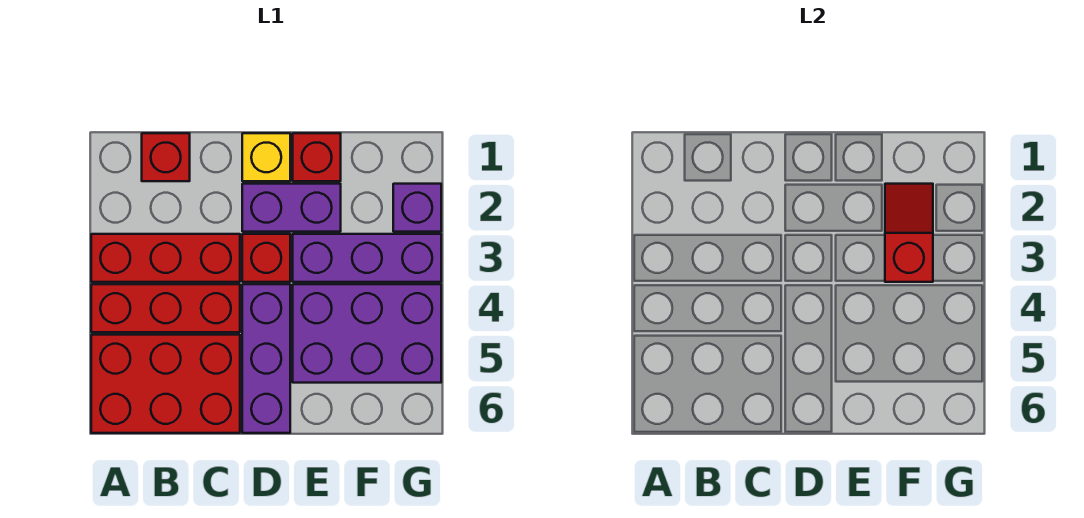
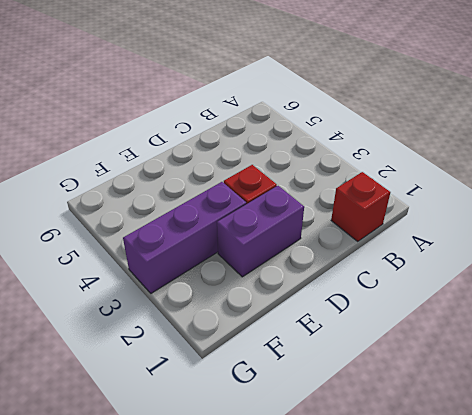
none -> red 1x3 brick [91,234,240,282]
none -> red 1x3 brick [91,284,240,332]
none -> red 2x3 brick [91,335,240,433]

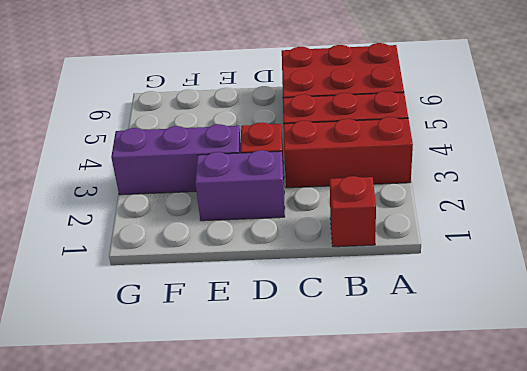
none -> yellow 1x1 brick [242,133,290,181]
none -> purple 1x3 brick [242,284,290,433]
none -> red 1x1 brick [293,133,341,181]

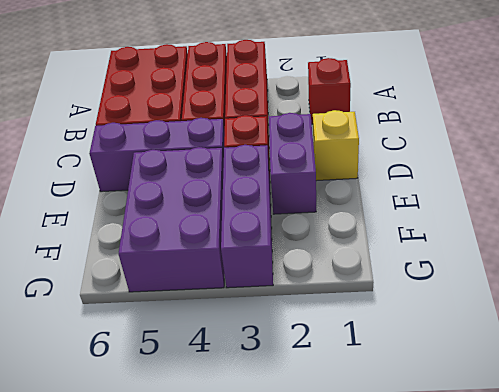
none -> red 1x1 brick [293,133,341,181]
none -> purple 1x1 brick [393,184,441,232]
none -> red 1x2 slope [885,184,933,282]

